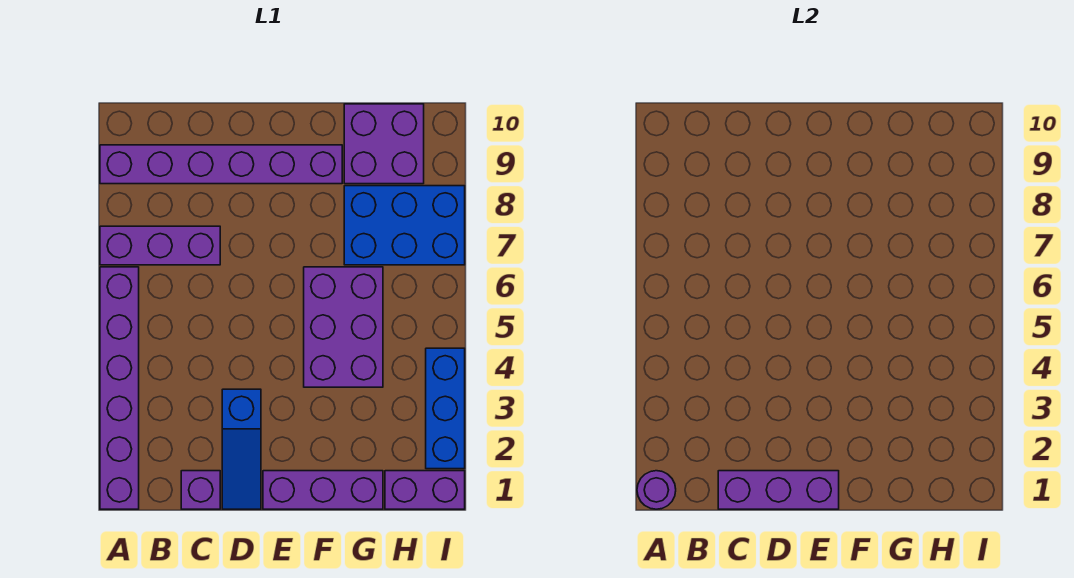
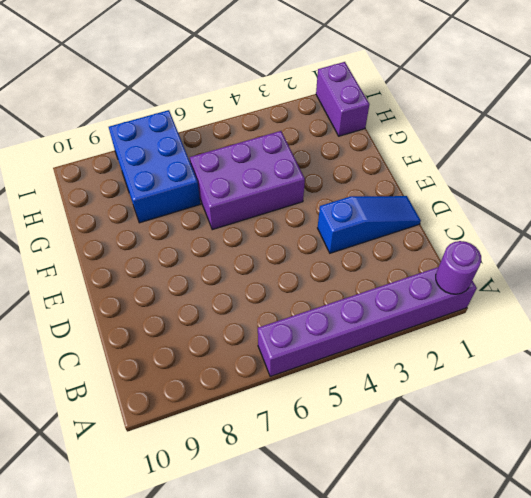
none -> purple 1x3 brick [100,226,220,265]
none -> purple 1x6 brick [100,145,342,184]
none -> purple 1x1 brick [181,471,220,509]

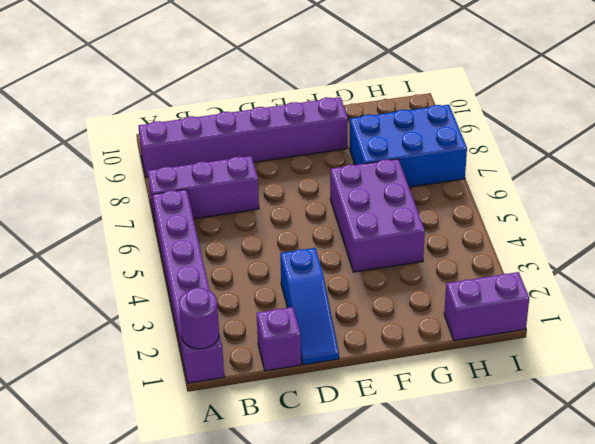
none -> purple 1x3 brick [263,471,383,509]
none -> purple 2x2 brick [344,104,424,184]
none -> blue 1x3 brick [426,348,465,469]

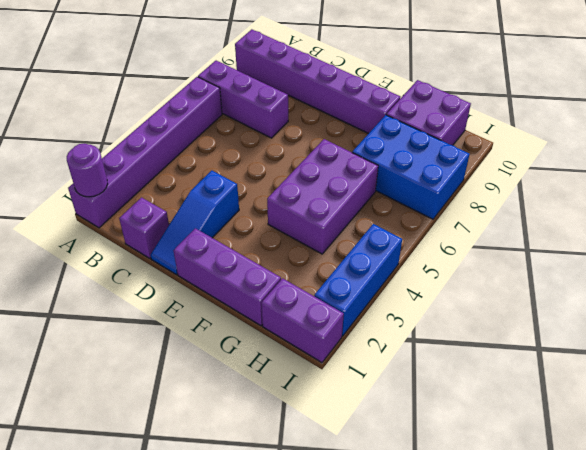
none -> purple 1x3 brick [718,471,839,509]

